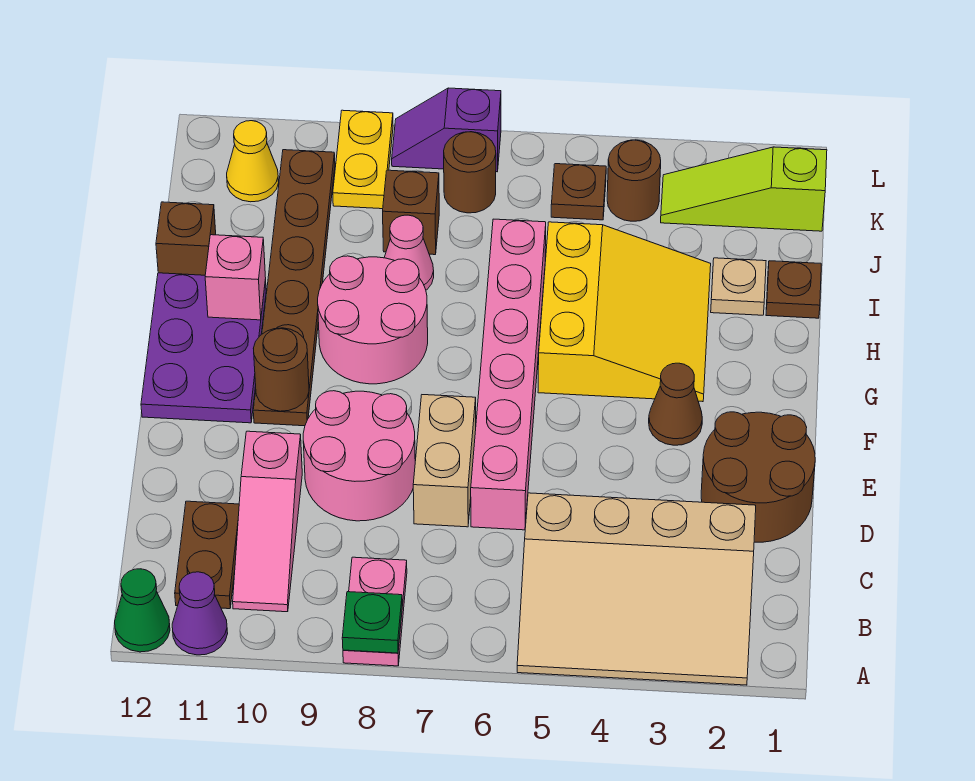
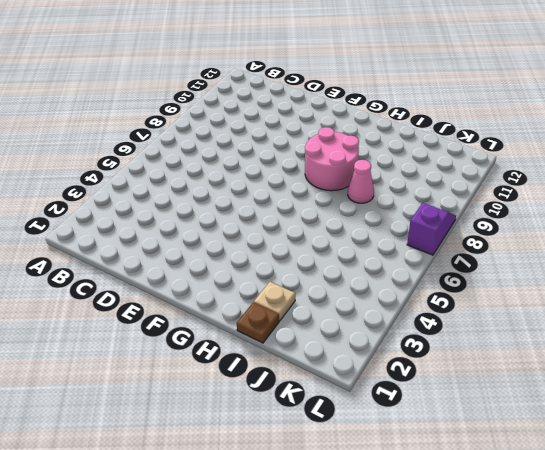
none -> tan 3x4 slope [517,493,756,685]
none -> pink 1x2 plate [343,557,407,666]
none -> purple 1x1 cone [172,572,228,655]
none -> green 1x1 cone [115,569,170,652]

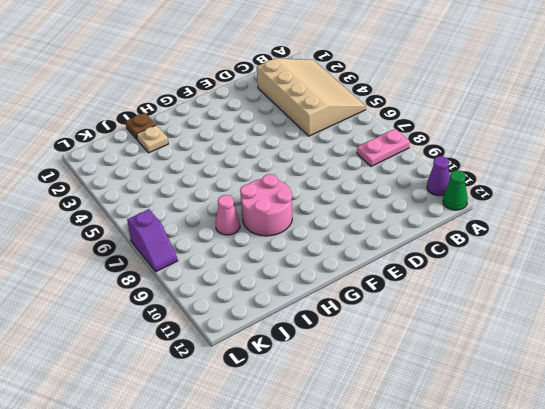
none -> pink 1x3 slope [233,431,302,612]
none -> brown 1x2 plate [175,501,239,609]
none -> brown 2x2 round brick [701,412,815,542]
none -> pink 1x6 brick [471,219,546,530]

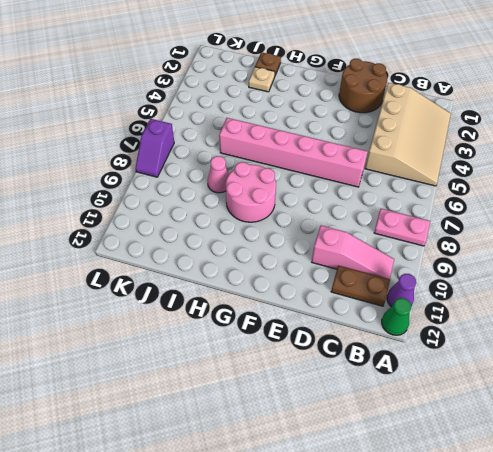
none -> tan 1x2 brick [413,395,476,527]
none -> pink 2x2 round brick [303,391,415,521]
none -> brown 1x1 cone [649,363,702,445]
none -> brown 1x6 plate [253,150,335,426]

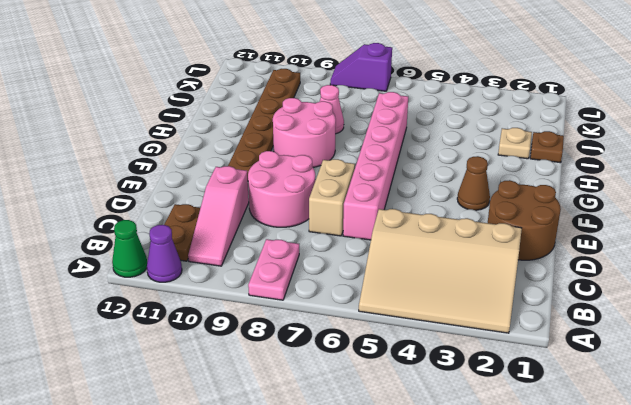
none -> purple 2x3 plate [141,273,266,423]
none -> yellow 3x3 slope [538,222,711,402]
none -> brown 1x1 brick [156,202,216,275]
none -> brown 1x1 brick [383,170,439,255]

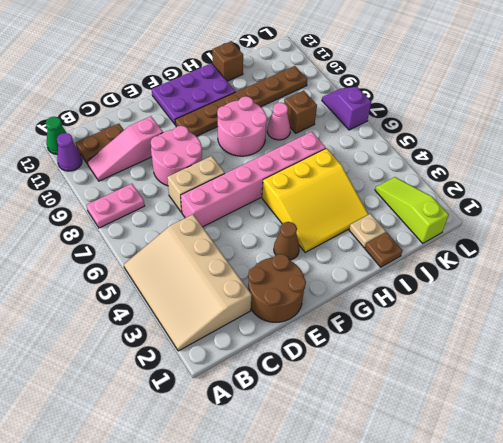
none -> brown 1x1 round brick [607,140,661,221]
none -> brown 1x1 plate [551,164,606,220]
none -> brown 1x1 round brick [444,132,496,213]
none -> yellow 1x2 plate [333,110,393,209]

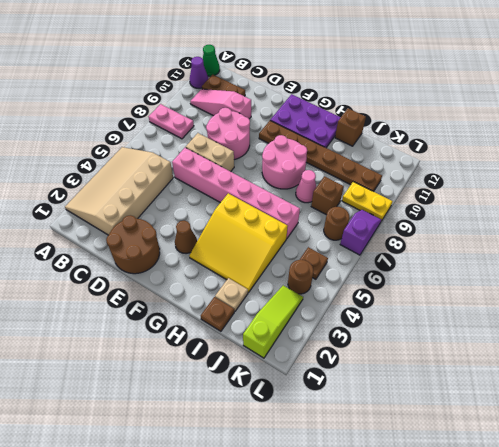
none -> yellow 1x1 cone [227,121,279,202]
none -> green 1x1 plate [342,592,402,653]
none -> brown 1x1 round brick [253,328,309,411]
none -> pink 1x1 brick [205,235,266,320]

